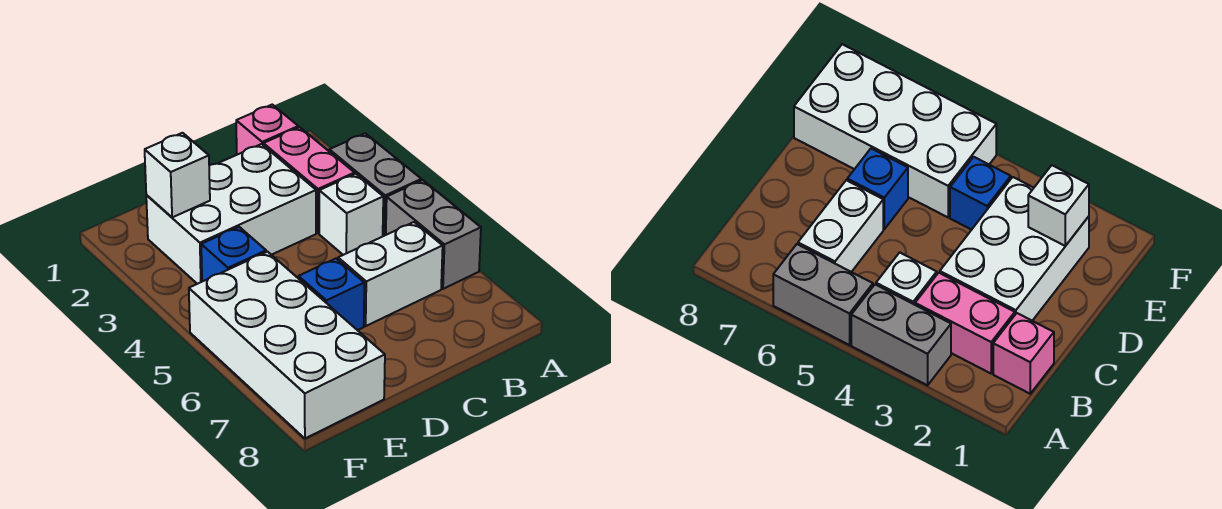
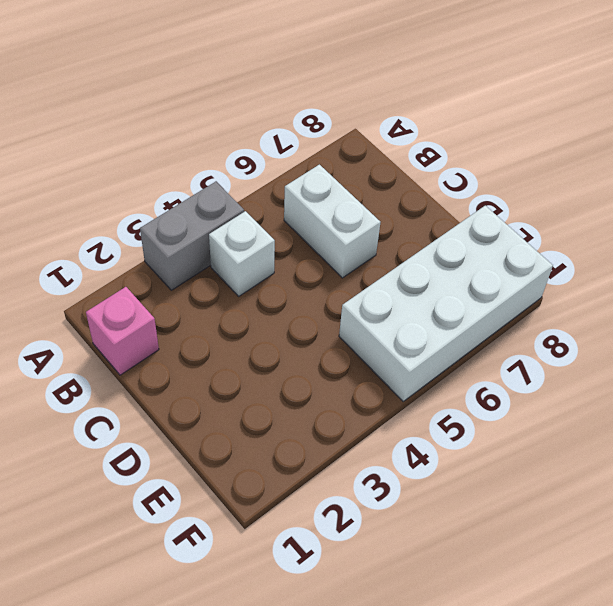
none -> grey 1x2 brick [386,180,481,289]
none -> pink 1x2 brick [263,127,355,233]

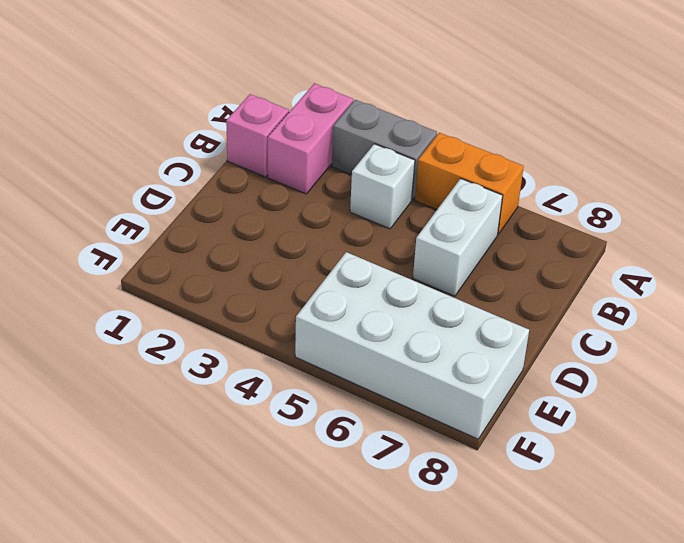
pink 1x2 brick [268,83,353,194] -> pink 1x2 brick turned to [263,127,355,233]
orange 1x2 brick [415,133,524,234] -> grey 1x2 brick [386,180,481,289]
none -> white 2x3 brick [146,144,316,284]
none -> blue 1x1 brick [298,259,364,330]

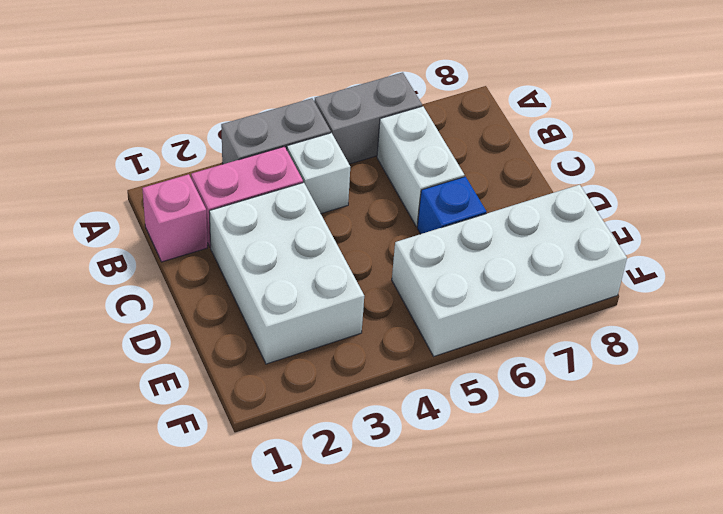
none -> blue 1x1 brick [201,227,266,282]
none -> white 1x1 brick [145,133,210,217]

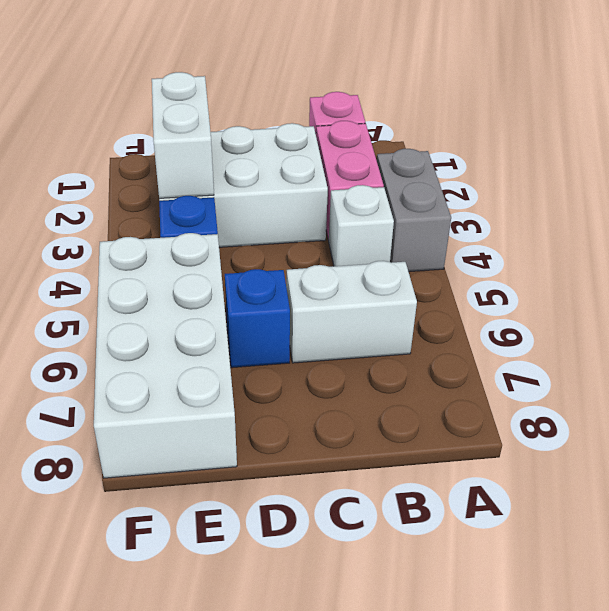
white 1x2 brick [152,72,214,198] -> white 1x1 brick [145,133,210,217]
none -> grey 1x2 brick [386,180,481,289]

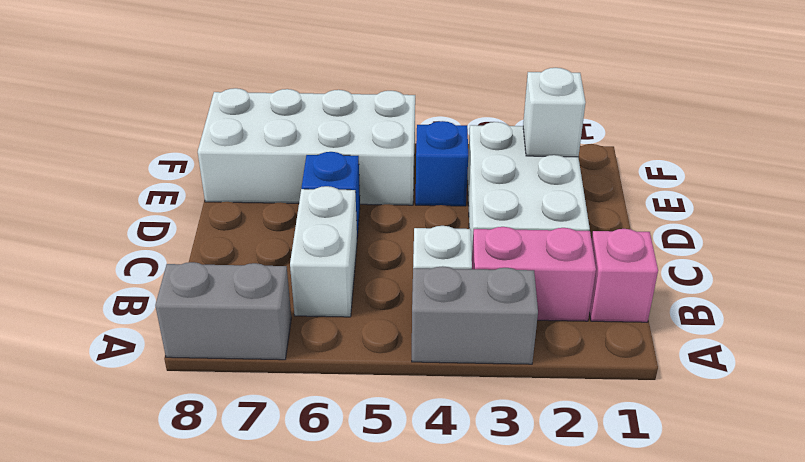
grey 1x2 brick [155,262,291,360] -> grey 1x2 brick moved to [386,180,481,289]

